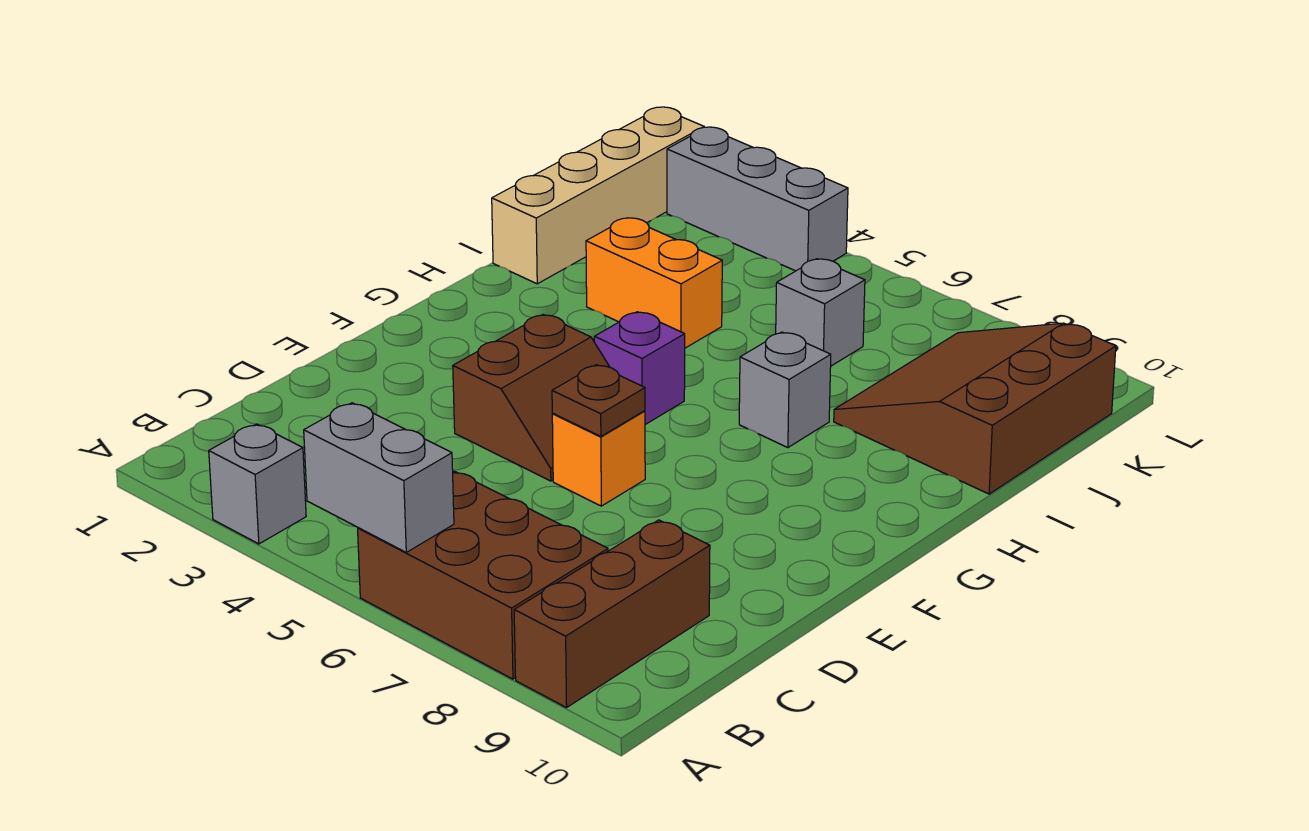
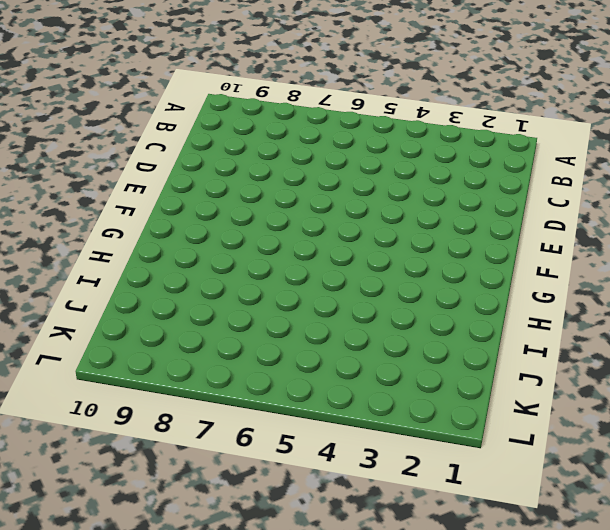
none -> grey 1x1 brick [209,424,306,544]
none -> brown 2x3 brick [358,471,608,679]
none -> brown 1x3 brick [514,520,710,708]

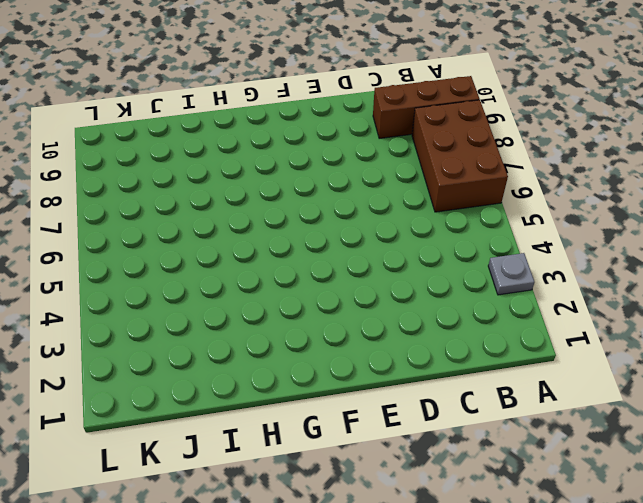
grey 1x1 plate [488,253,534,295] -> grey 1x1 brick [209,424,306,544]
none -> brown 2x2 slope [453,315,609,481]
none -> orange 1x1 brick [552,411,645,506]
none -> purple 1x1 brick [594,312,685,425]

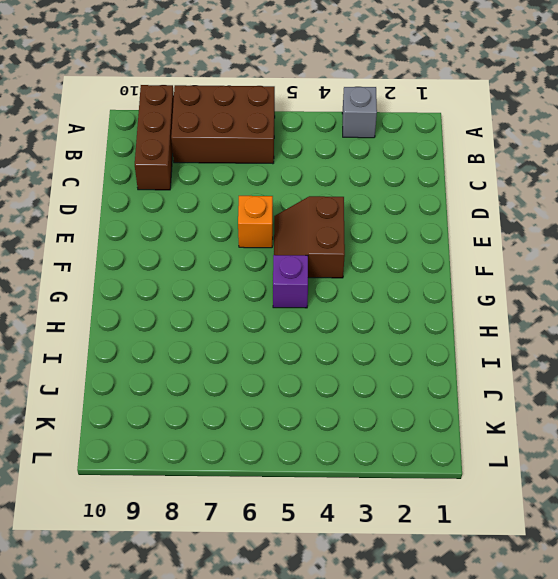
none -> grey 1x1 brick [739,332,831,448]
none -> tan 1x4 brick [492,107,704,284]
none -> orange 1x2 brick [586,218,722,348]

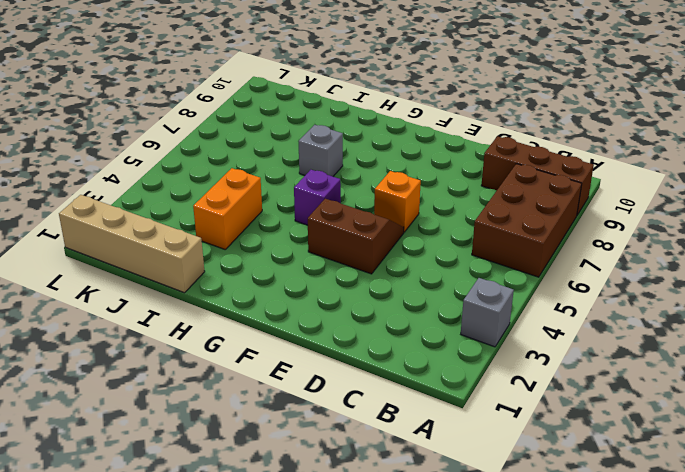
none -> brown 3x3 slope [834,323,1116,494]
none -> grey 1x1 brick [776,259,865,366]
none -> grey 1x3 brick [667,127,848,271]

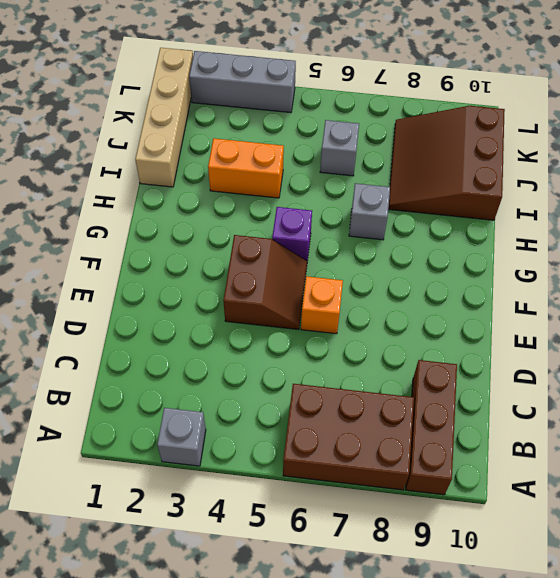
none -> grey 1x2 brick [304,403,454,552]
none -> brown 1x1 plate [552,365,645,436]

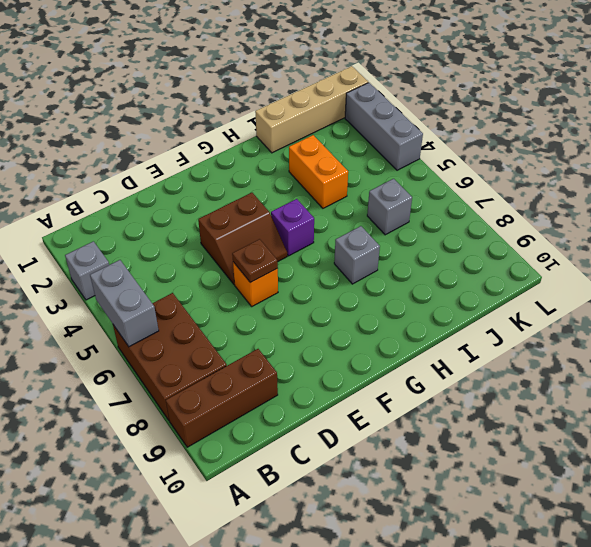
none -> brown 3x3 slope [834,323,1116,494]

